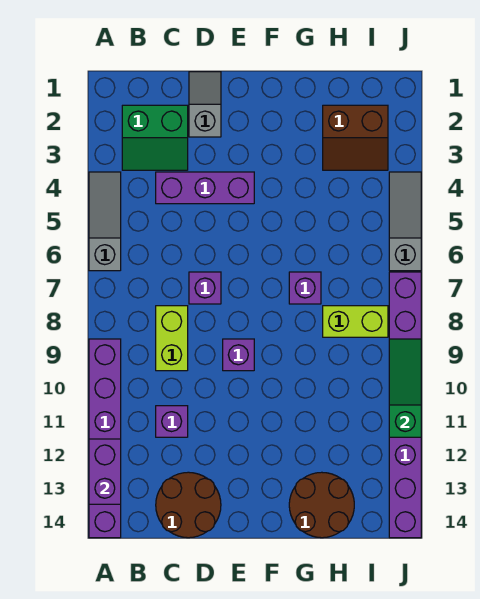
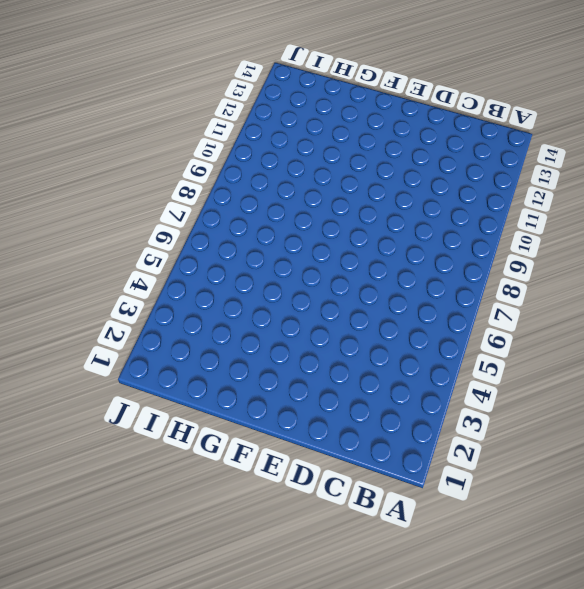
none -> grey 1x3 slope [89,172,121,271]
none -> purple 1x6 brick [89,339,121,538]
none -> green 2x2 slope [122,105,188,170]

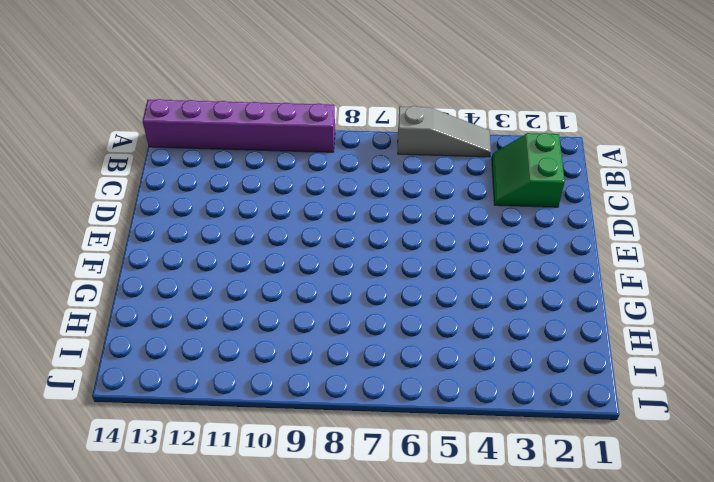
none -> purple 1x3 brick [156,172,254,204]
none -> lime 1x2 brick [156,306,188,371]
none -> purple 1x1 brick [156,406,188,437]

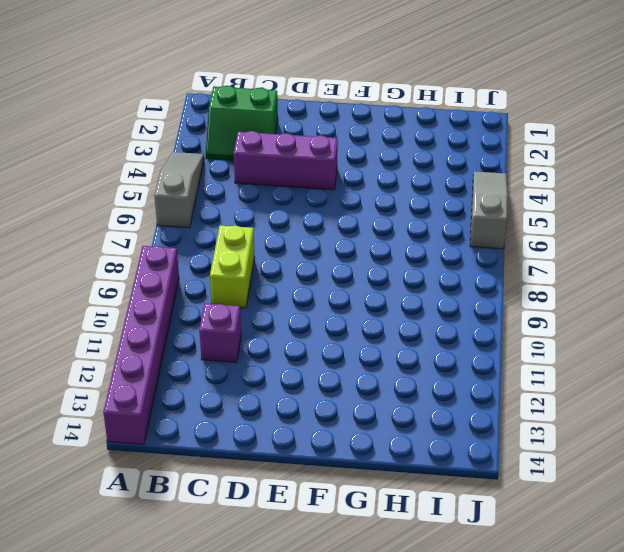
none -> brown 2x2 round brick [156,472,221,538]
none -> grey 1x2 slope [189,72,221,137]
none -> purple 1x1 brick [189,272,221,304]

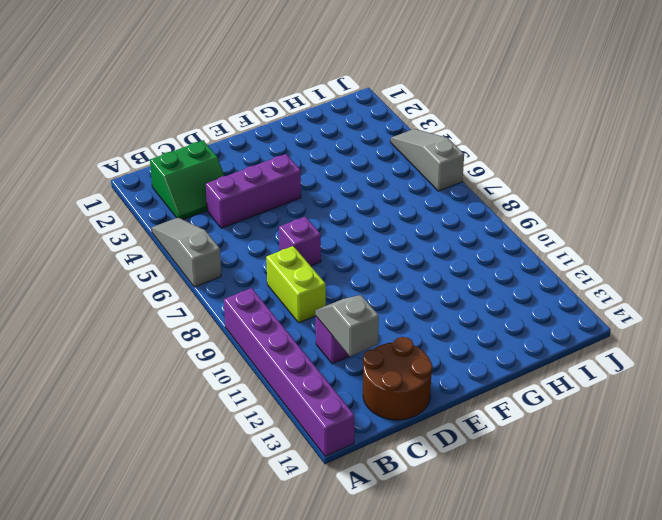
grey 1x2 slope [316,295,379,356] -> grey 1x2 slope moved to [189,72,221,137]
none -> purple 1x1 brick [223,339,254,371]
none -> purple 1x1 brick [289,272,321,304]
none -> brown 2x2 round brick [289,472,354,538]

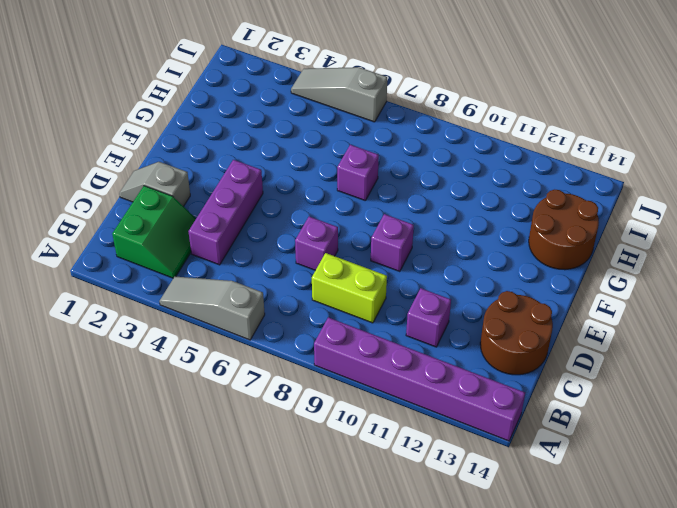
none -> brown 2x2 slope [323,105,388,170]
none -> lime 1x2 brick [323,306,388,337]
none -> purple 1x8 brick [389,272,421,538]

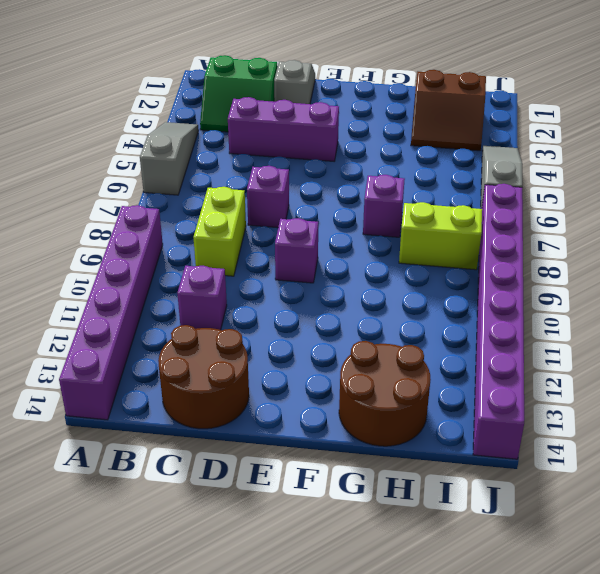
none -> purple 1x2 brick [89,439,121,504]
none -> green 1x3 slope [389,339,421,437]

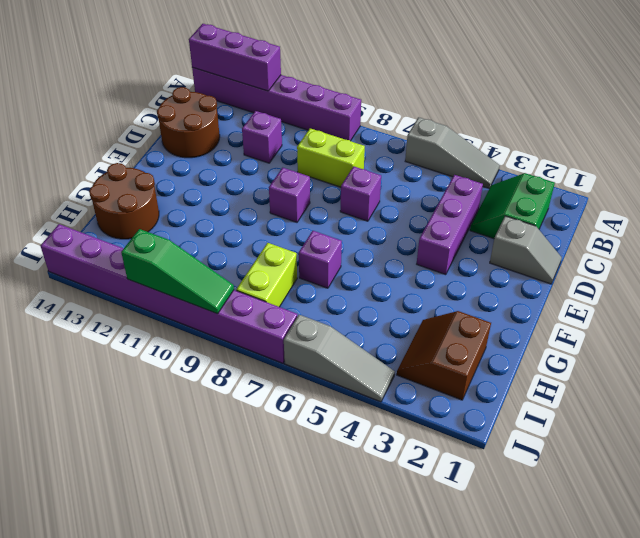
purple 1x3 brick [189,24,281,91] -> purple 1x2 brick [89,439,121,504]

